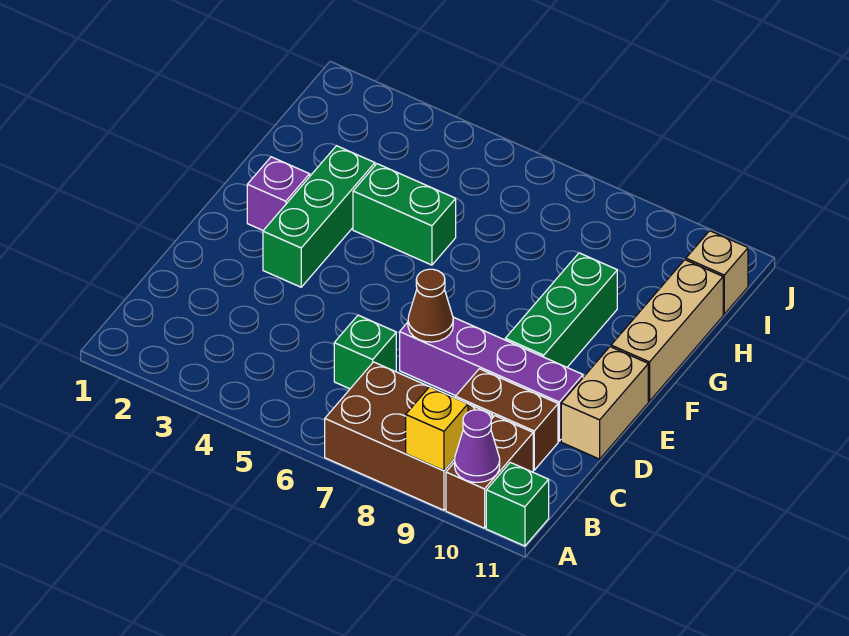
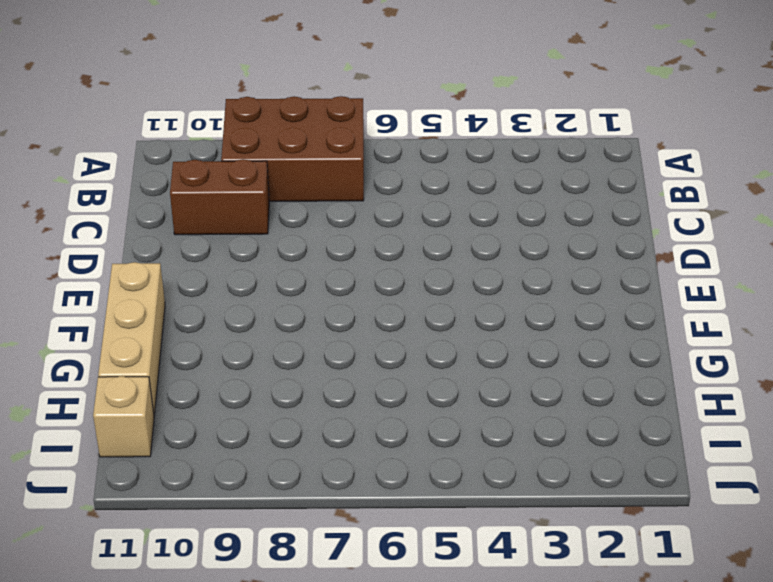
none -> brown 1x2 brick [446,416,533,528]
none -> green 1x1 brick [486,462,549,546]
none -> green 1x1 brick [334,315,396,389]

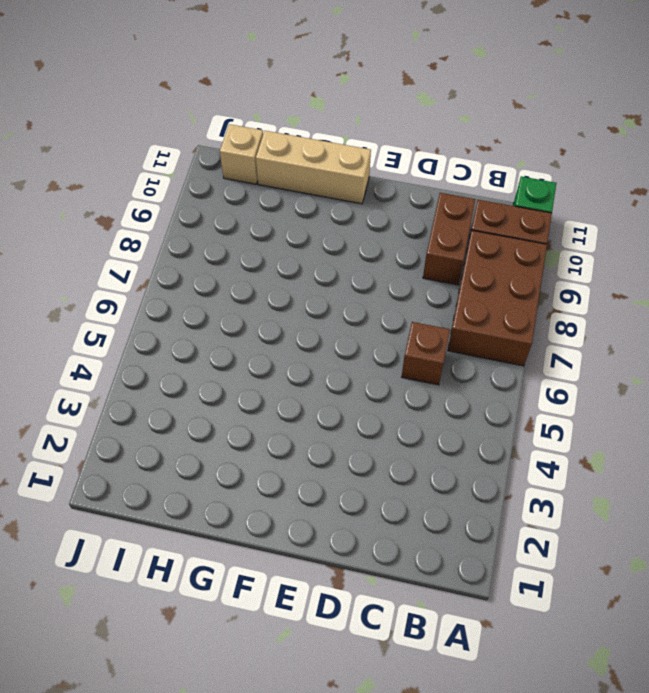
brown 1x1 brick [402,322,450,385] -> green 1x1 brick [334,315,396,389]
none -> purple 1x4 brick [400,317,583,441]
none -> tan 1x2 brick [561,347,648,459]
none -> green 1x3 brick [263,146,375,287]

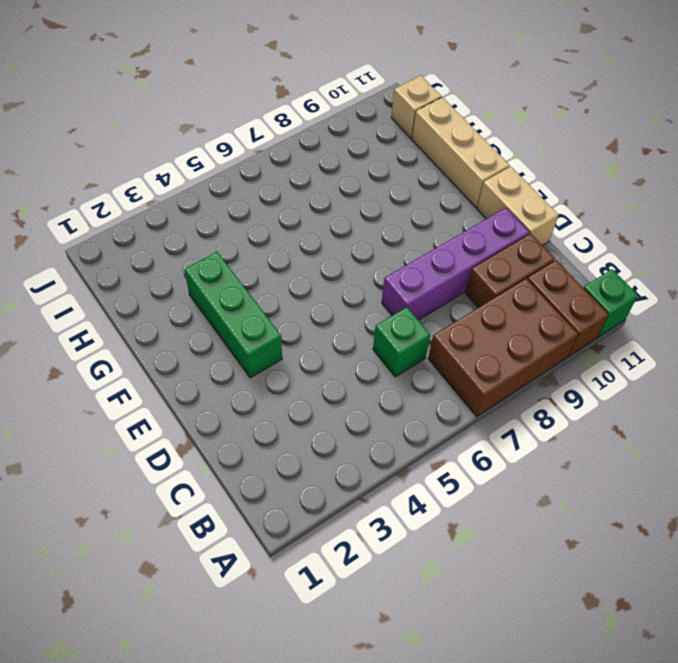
none -> green 1x3 brick [505,253,617,367]
none -> purple 1x1 brick [247,157,310,230]
none -> green 1x2 brick [353,164,456,265]

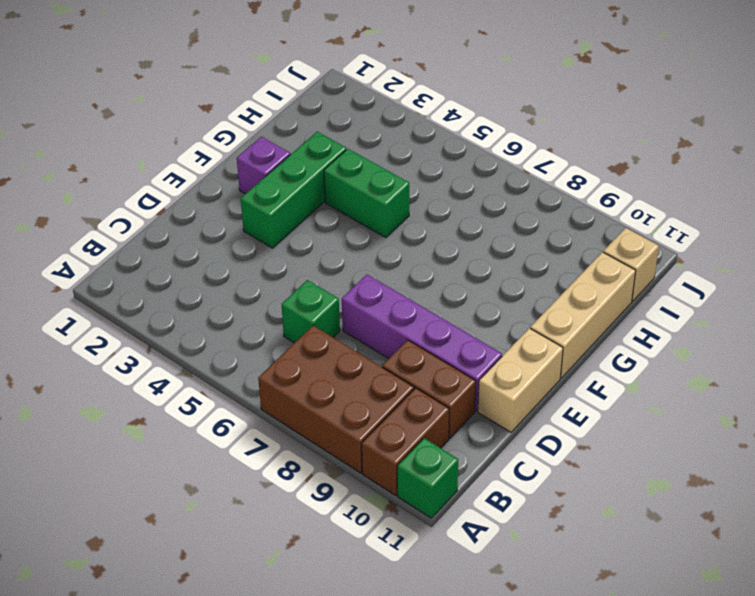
none -> green 1x3 brick [505,253,617,367]
none -> yellow 1x1 brick [406,387,468,470]
none -> purple 1x1 cone [455,410,500,482]

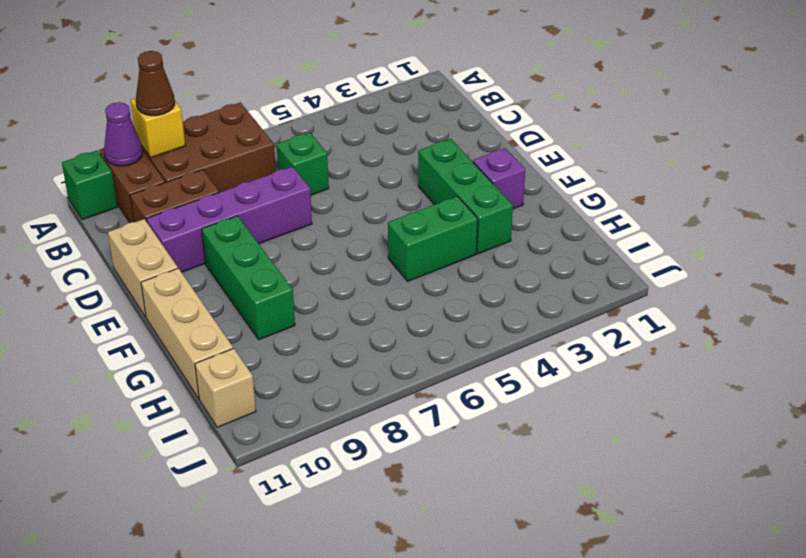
brown 1x1 cone [136,51,175,116] -> brown 1x1 cone moved to [408,269,453,342]

